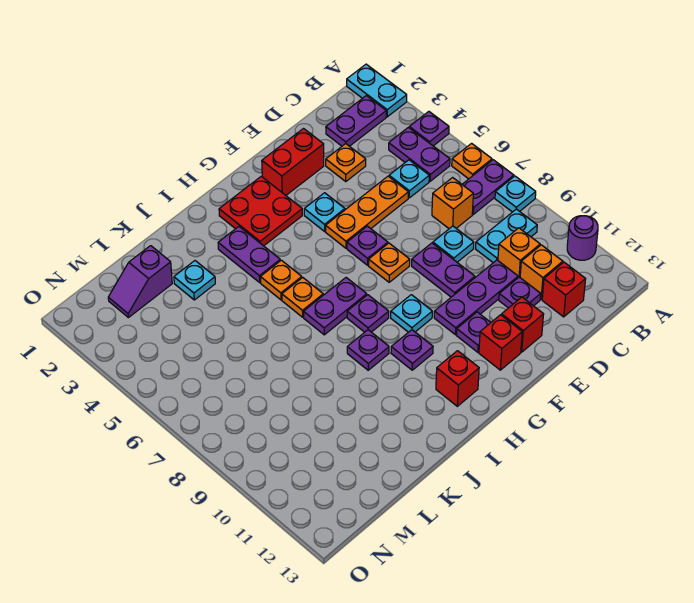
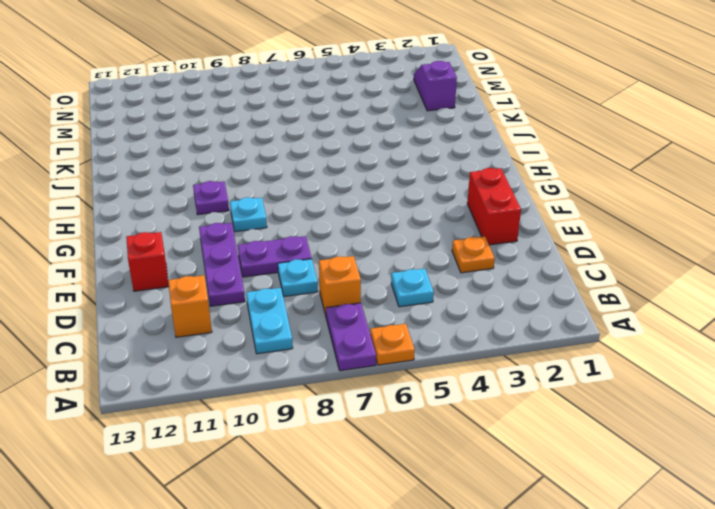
none -> cyan 1x2 plate [347,64,407,117]
none -> purple 1x1 plate [409,112,449,146]
none -> cyan 1x1 plate [495,176,536,212]
none -> purple 1x1 round brick [567,216,598,260]

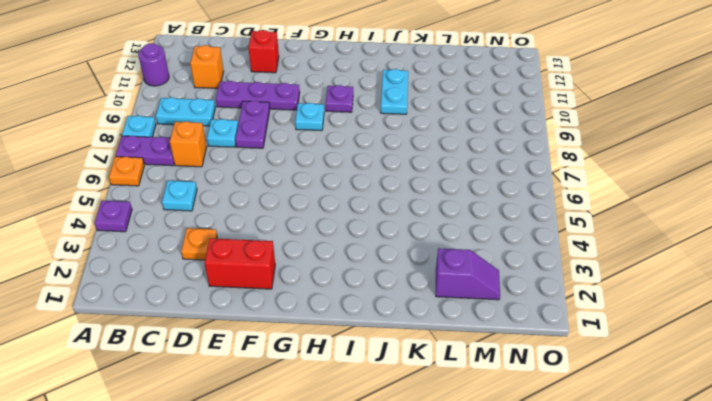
cyan 1x2 plate [381,69,408,114] -> cyan 1x2 plate moved to [347,64,407,117]
none -> purple 1x2 plate [326,96,386,146]
none -> purple 1x2 plate [389,127,450,181]
none -> orange 1x1 brick [498,228,540,278]
none -> red 1x1 brick [542,262,586,317]

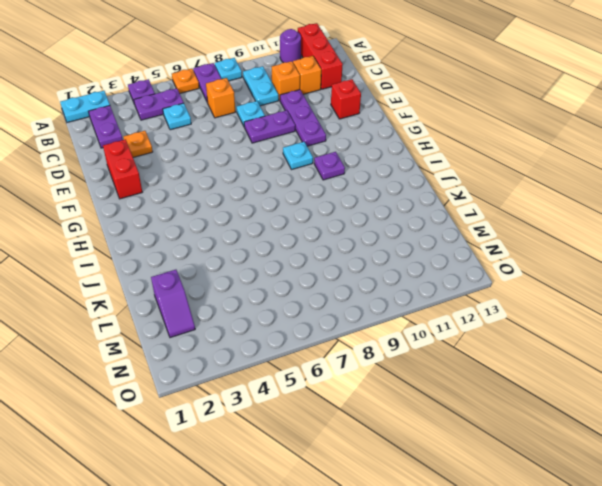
red 1x3 brick [297,23,343,89] -> red 1x1 brick [542,262,586,317]
none -> orange 1x3 plate [326,176,408,248]
none -> purple 1x1 plate [499,277,541,308]
none -> cyan 1x1 plate [304,193,345,231]
none -> purple 1x1 plate [347,226,388,265]

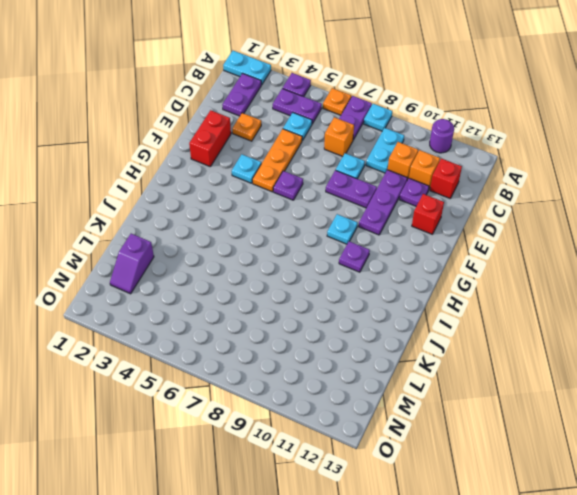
none -> orange 1x1 plate [369,243,410,282]
none -> purple 1x1 plate [456,312,491,352]
none -> red 1x1 brick [479,315,522,370]
none -> red 2x2 plate [219,176,302,246]

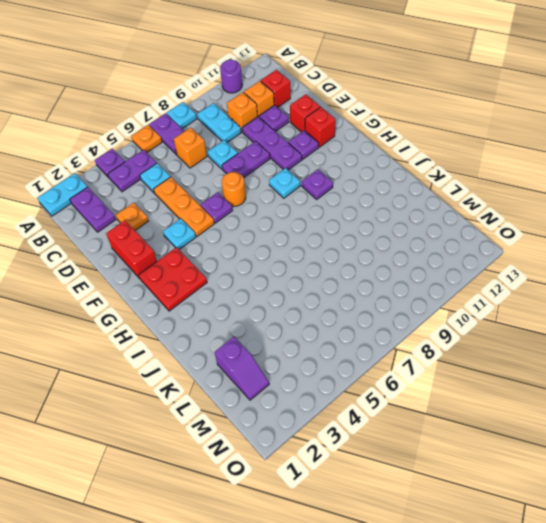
orange 1x1 round brick [222,172,246,206] -> orange 1x1 plate [369,243,410,282]
none -> purple 1x2 plate [304,278,367,335]
none -> purple 1x1 plate [347,295,389,332]
none -> red 1x1 brick [436,351,479,406]
none -> purple 1x2 plate [218,227,280,282]

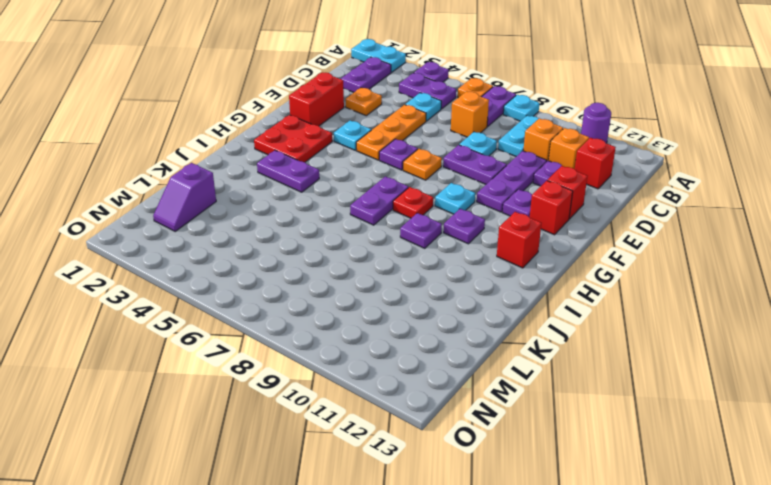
red 1x1 plate [393,187,433,218] -> purple 1x1 plate [347,295,389,332]
none -> orange 1x1 plate [261,260,302,300]
none -> orange 1x1 plate [282,277,323,317]
none -> cyan 1x1 plate [174,261,215,300]

